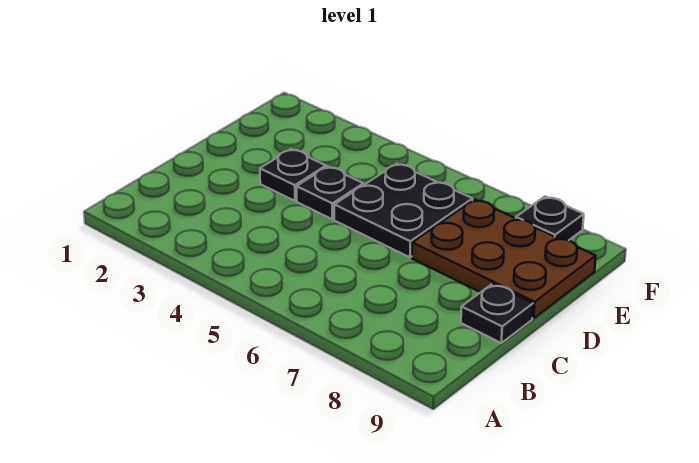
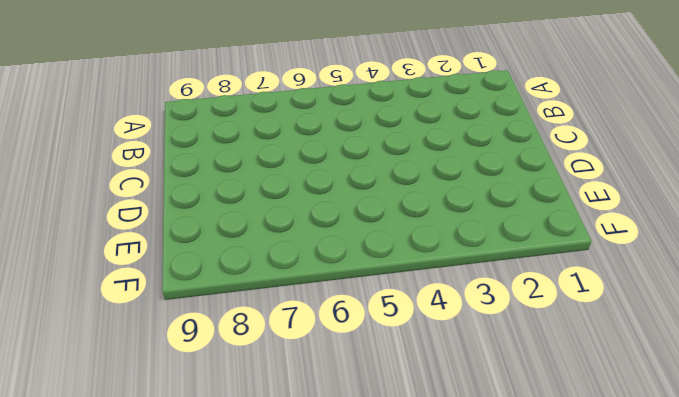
none -> black 1x1 plate [461,284,533,343]
none -> black 1x1 plate [260,149,326,201]

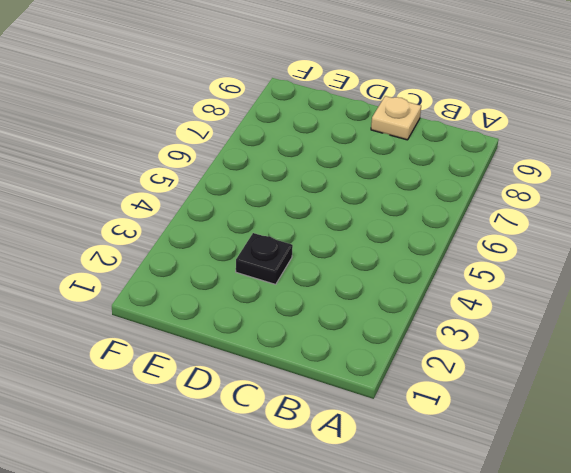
tan 1x1 plate [371,96,421,140] -> black 1x1 plate [461,284,533,343]
none -> black 1x1 plate [297,166,363,219]
none -> black 2x2 plate [334,164,473,257]

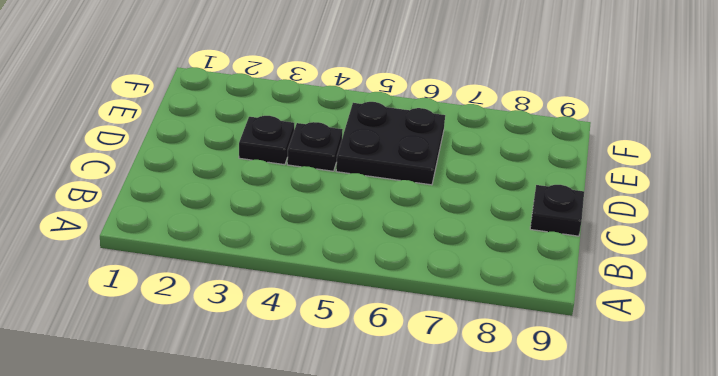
none -> brown 2x3 plate [412,199,596,318]
none -> black 1x1 plate [516,196,584,240]

